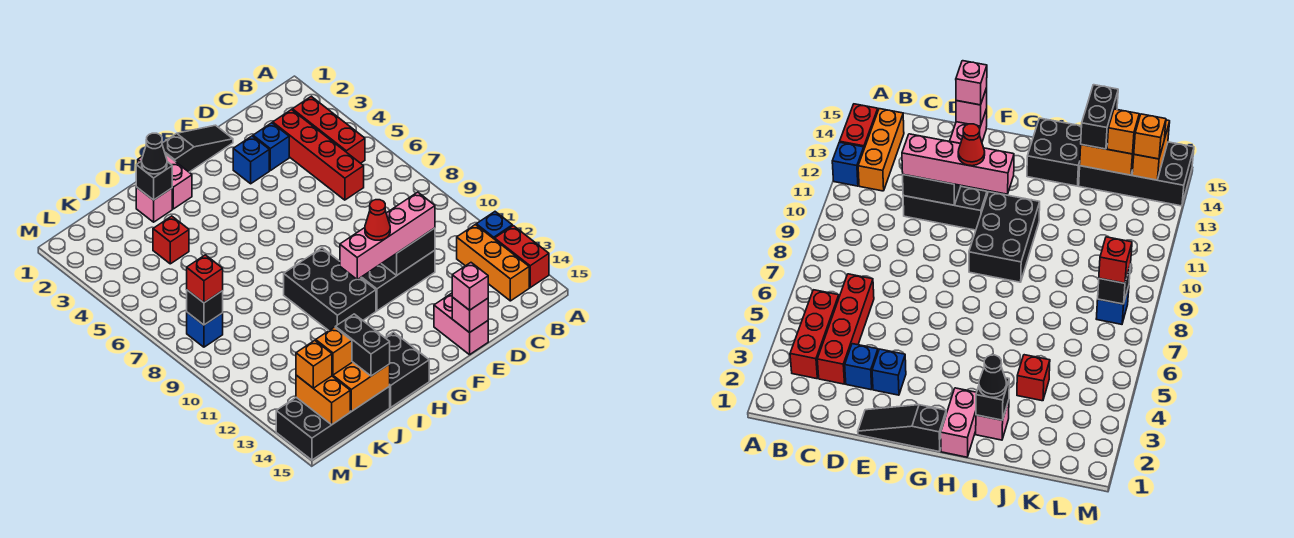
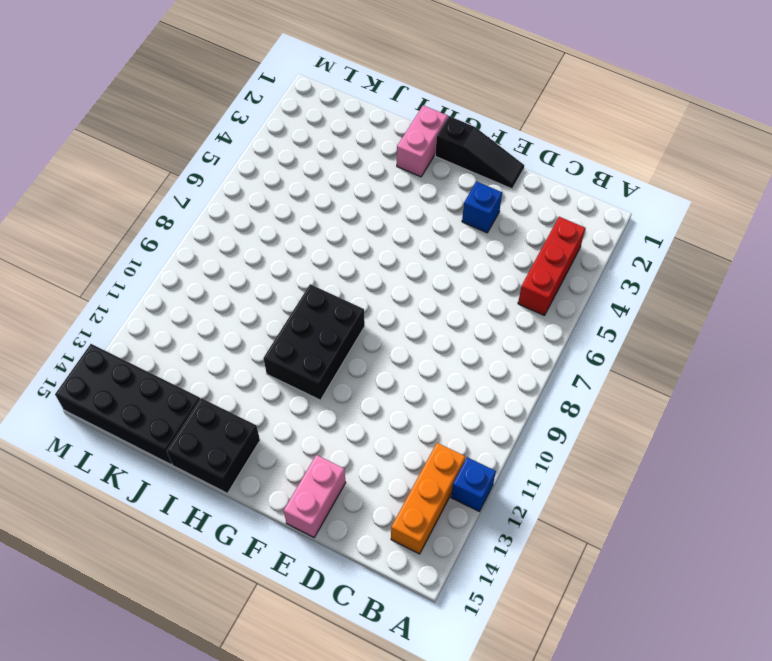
none -> red 1x2 brick [495,226,549,288]
none -> red 1x4 brick [273,110,364,200]
none -> blue 1x1 brick [253,123,289,171]
none -> black 1x3 brick [361,250,435,311]

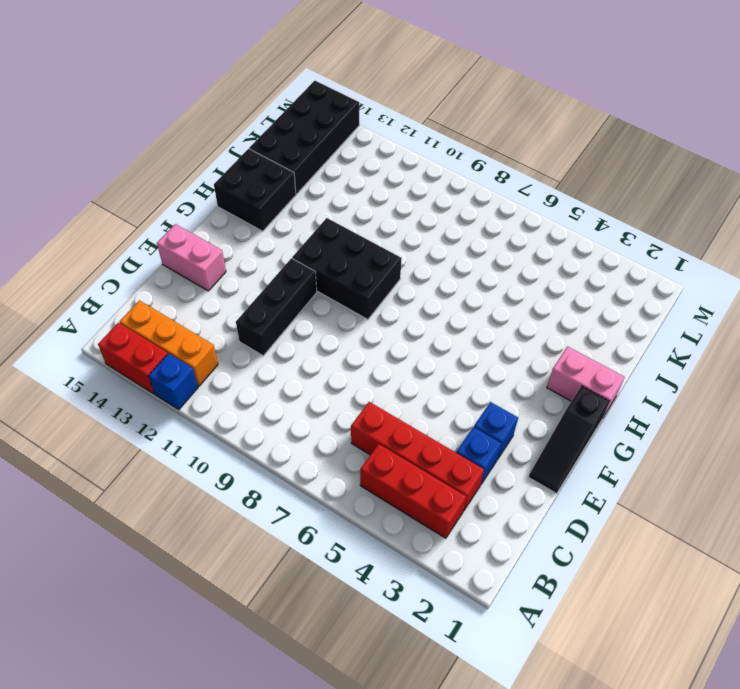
none -> pink 1x1 brick [136,187,172,222]
none -> red 1x1 brick [153,216,189,264]
none -> blue 1x1 brick [187,312,223,347]
none -> black 1x2 brick [381,228,435,276]

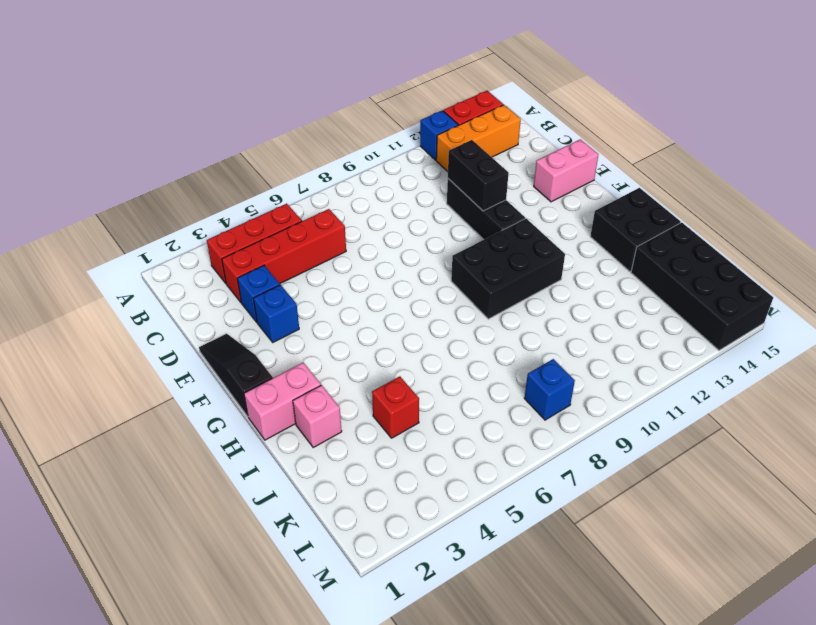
none -> pink 1x1 brick [452,297,488,333]
none -> black 1x1 brick [136,161,172,200]
none -> orange 2x2 brick [332,362,390,412]
none -> black 1x1 brick [187,290,223,325]

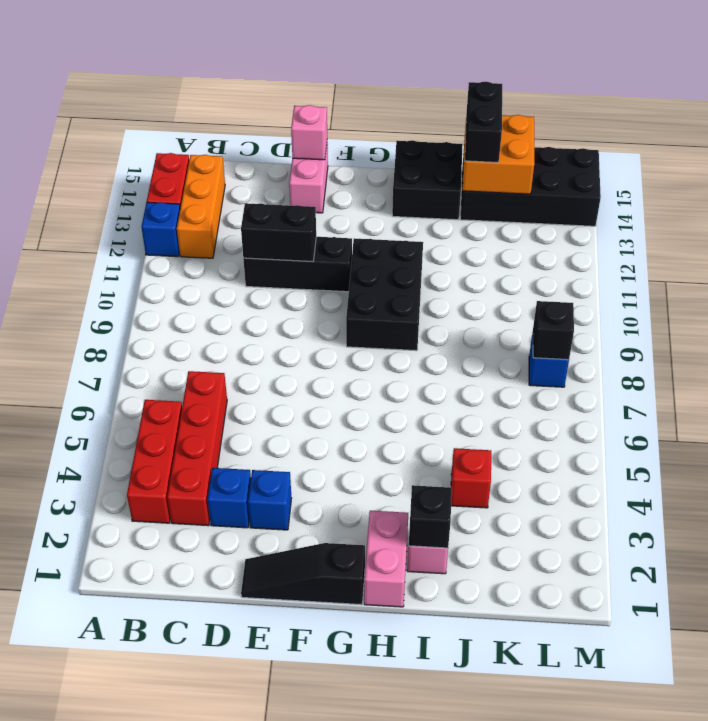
none -> orange 1x2 brick [296,375,350,425]
none -> pink 1x4 brick [340,192,435,280]
none -> pink 1x1 brick [452,263,488,310]
none -> black 1x1 cone [142,133,167,174]

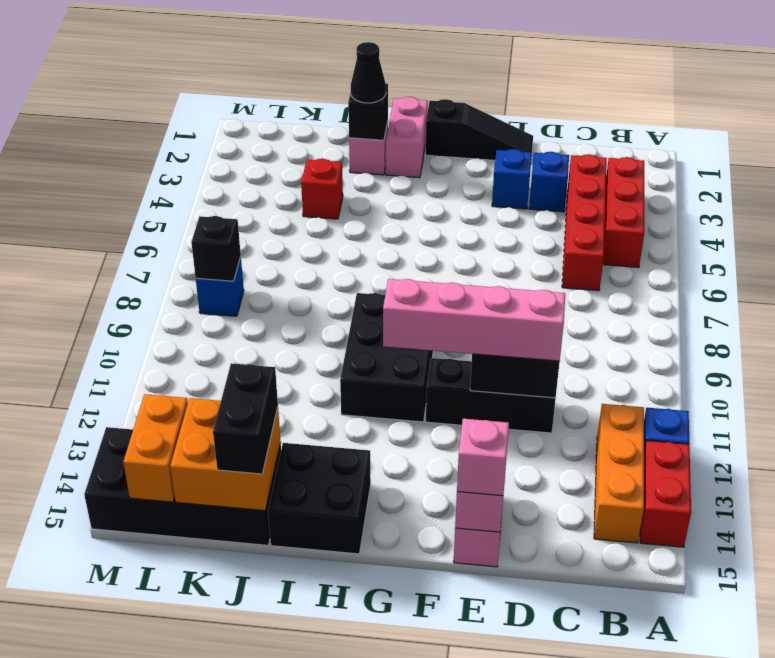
none -> orange 1x1 brick [316,327,352,375]
none -> red 1x1 brick [187,255,223,303]
none -> orange 1x1 brick [296,340,332,388]
none -> red 1x1 cone [365,200,390,240]

